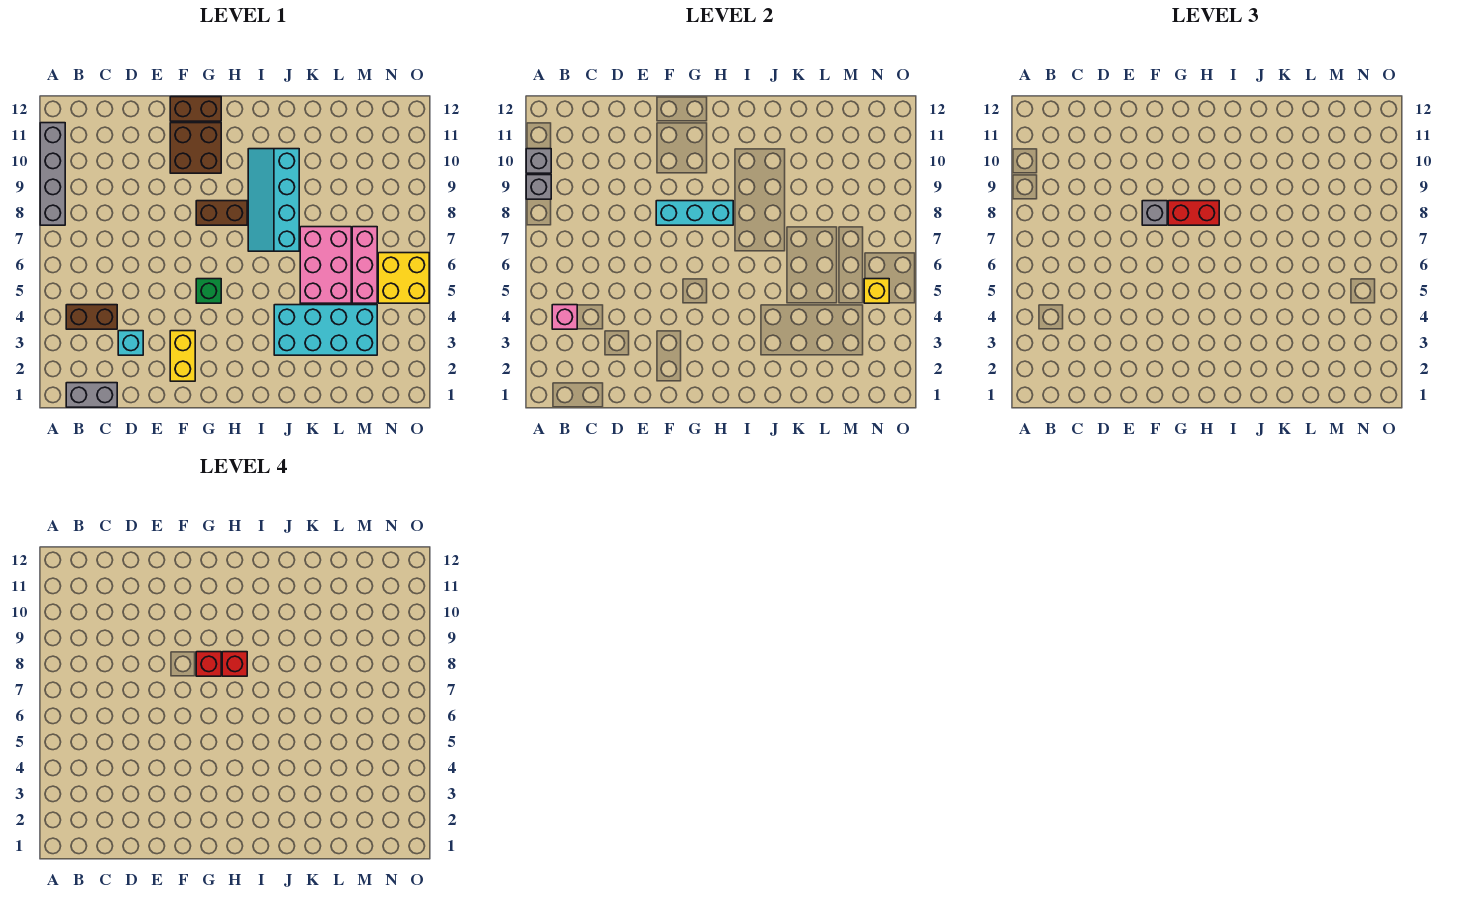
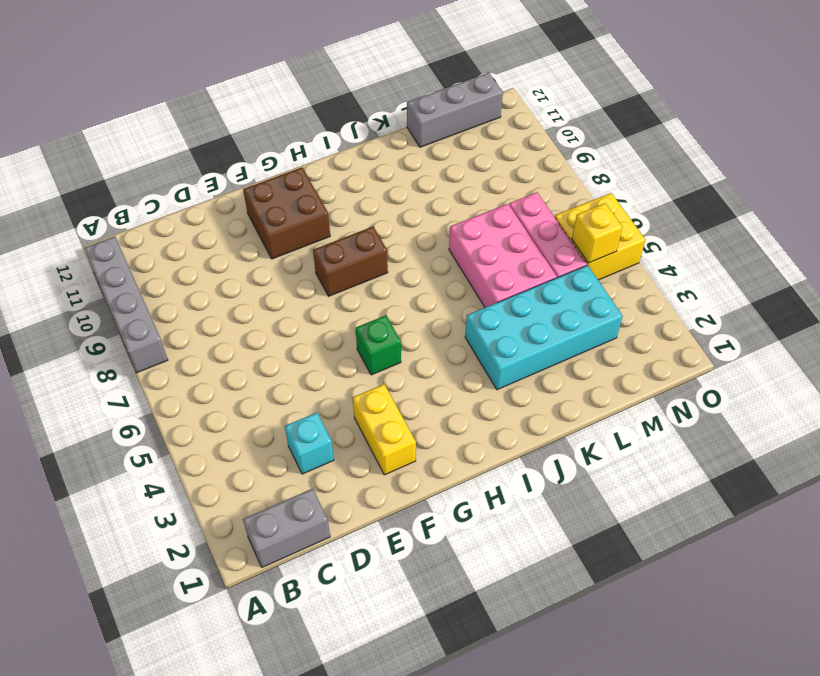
grey 1x3 brick [407,73,503,147] -> none
none -> brown 1x2 brick [66,305,117,329]
none -> brown 1x2 brick [170,97,221,121]
none -> cyan 2x4 slope [248,149,299,251]

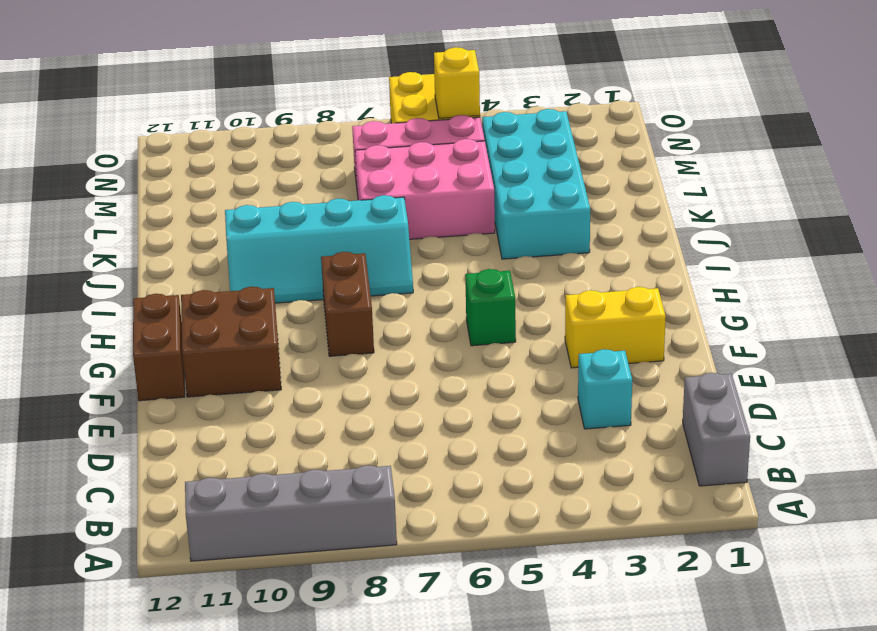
none -> brown 1x2 brick [66,305,117,329]
none -> grey 1x1 brick [526,175,551,199]
none -> grey 1x1 brick [526,149,551,173]

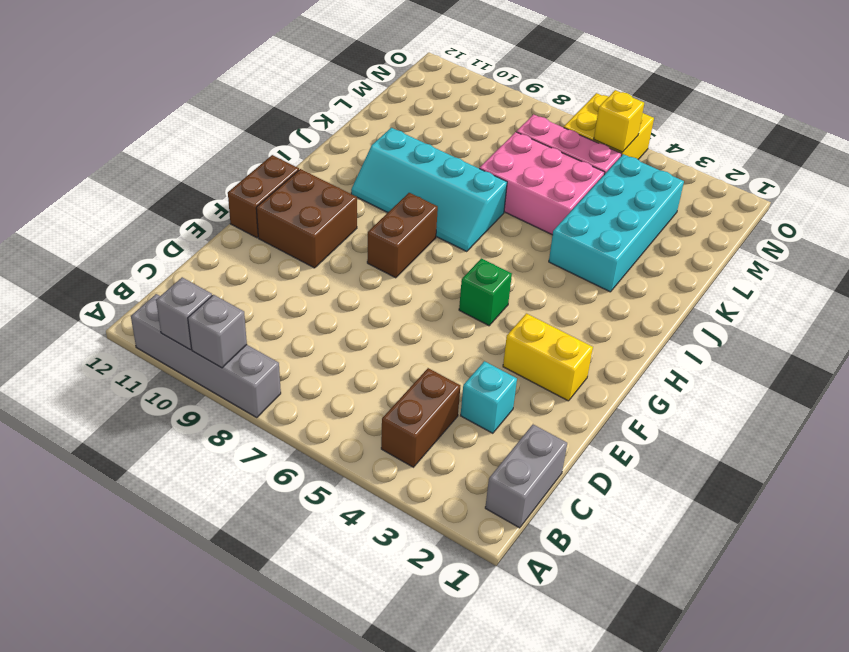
none -> pink 1x1 brick [552,305,577,329]
none -> cyan 1x3 brick [656,201,733,225]
none -> grey 1x1 brick [1142,201,1167,225]

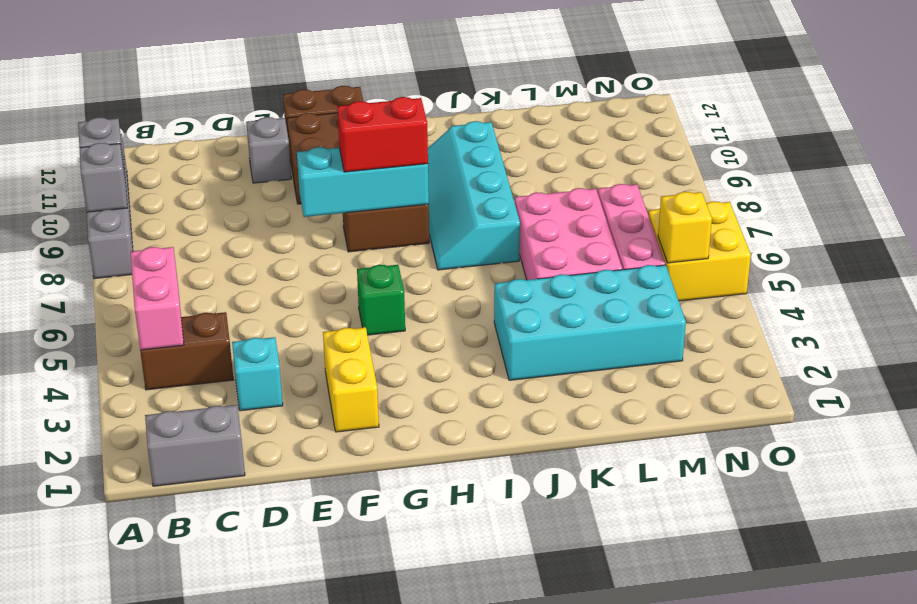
pink 1x2 brick [130,247,184,350] -> pink 1x1 brick [552,305,577,329]
grey 1x1 brick [246,117,291,183] -> grey 1x1 brick moved to [1142,201,1167,225]
none -> red 1x1 brick [196,652,221,676]
none -> red 1x1 brick [222,652,247,676]

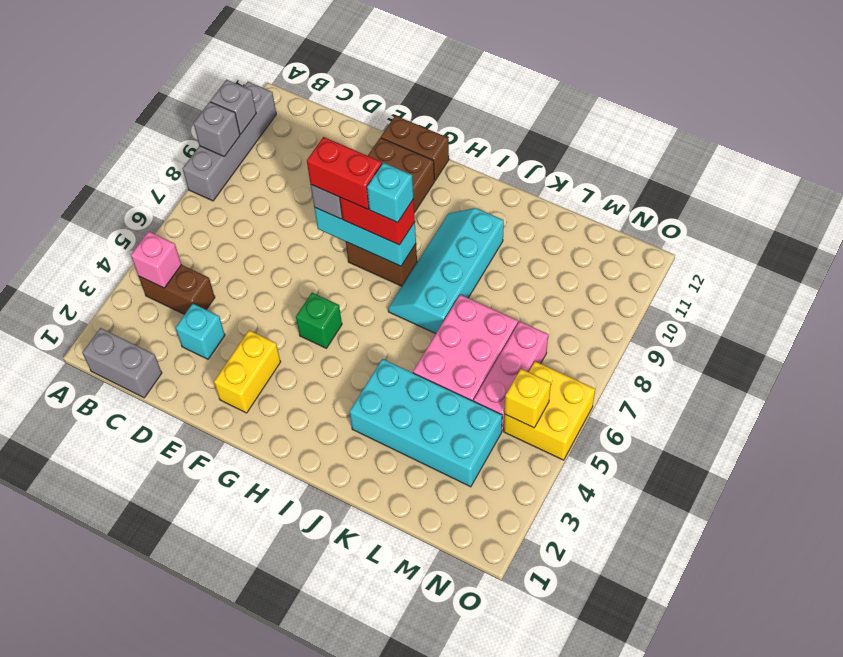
red 1x2 brick [307,137,382,209] -> red 1x1 brick [196,652,221,676]
cyan 1x1 brick [367,163,414,222] -> red 1x1 brick [222,652,247,676]

